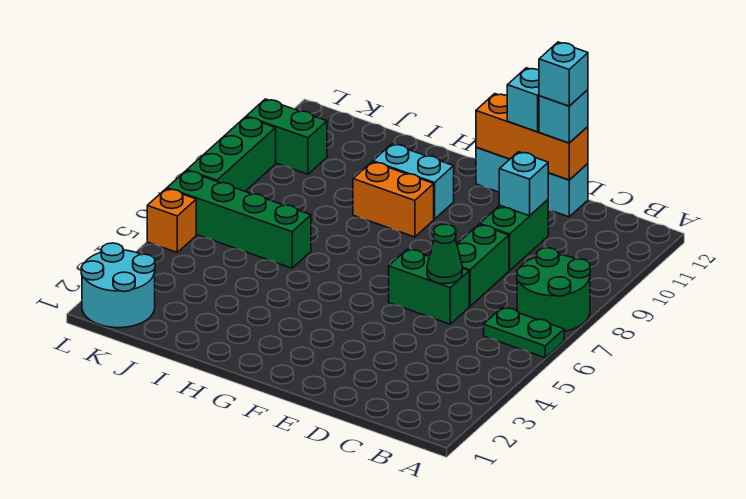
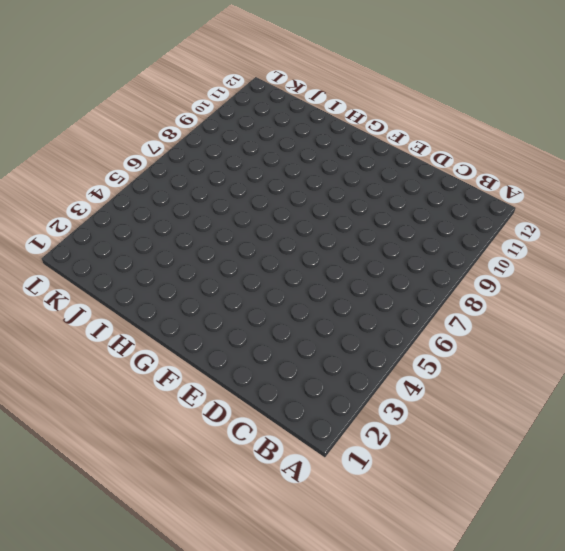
none -> green 1x2 plate [484,307,564,358]
none -> green 2x2 round brick [517,248,590,331]
none -> green 1x2 brick [389,249,469,324]

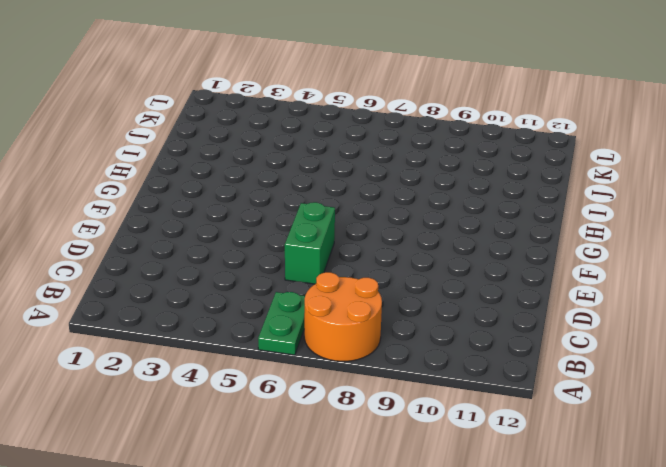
orange 2x2 round brick [304,272,382,361] -> green 2x2 round brick [517,248,590,331]
none -> green 1x2 brick [457,224,509,306]
none -> green 1x2 brick [480,200,548,271]
none -> cyan 1x3 brick [476,147,588,217]

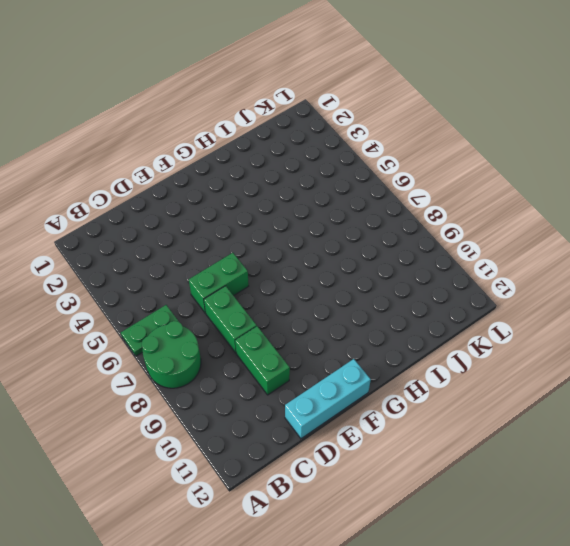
none -> orange 1x2 brick [353,162,434,237]
none -> cyan 1x2 brick [373,144,454,219]
none -> green 1x4 brick [167,171,311,268]

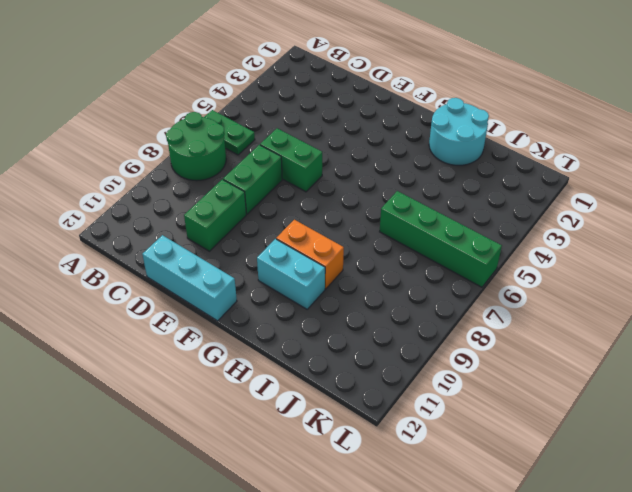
cyan 2x2 round brick [429,98,489,165] -> cyan 2x2 round brick moved to [81,243,155,328]
none -> green 1x2 brick [246,99,327,174]
none -> orange 1x1 brick [147,189,196,252]
none -> green 1x3 brick [187,117,276,191]

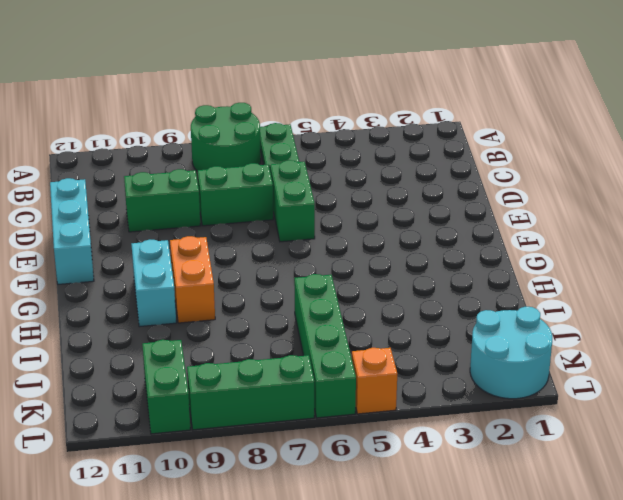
none -> green 1x1 cone [427,224,462,284]
none -> cyan 1x1 brick [499,152,548,216]
none -> orange 1x3 brick [476,94,588,180]

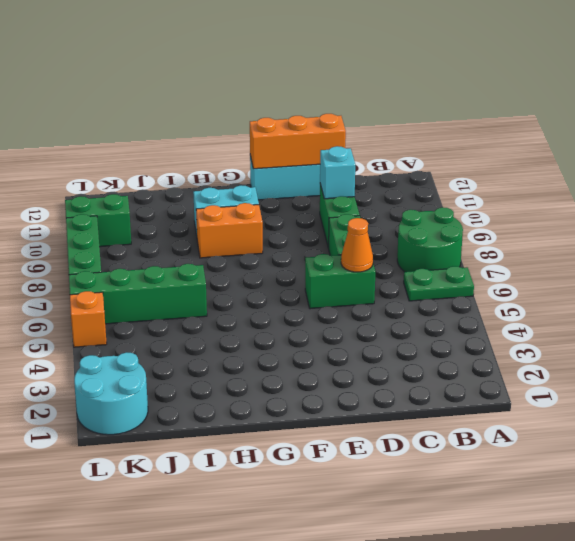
orange 1x1 cone [341,218,373,272] -> green 1x1 cone [427,224,462,284]
none -> cyan 1x1 brick [539,90,588,143]
none -> cyan 1x1 brick [507,68,539,132]
none -> cyan 1x1 brick [539,42,588,106]

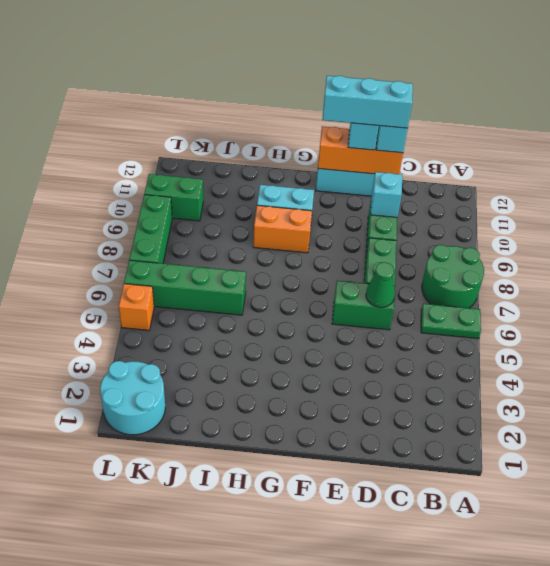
cyan 1x3 brick [322,76,413,128] -> cyan 1x1 brick [539,42,588,106]

